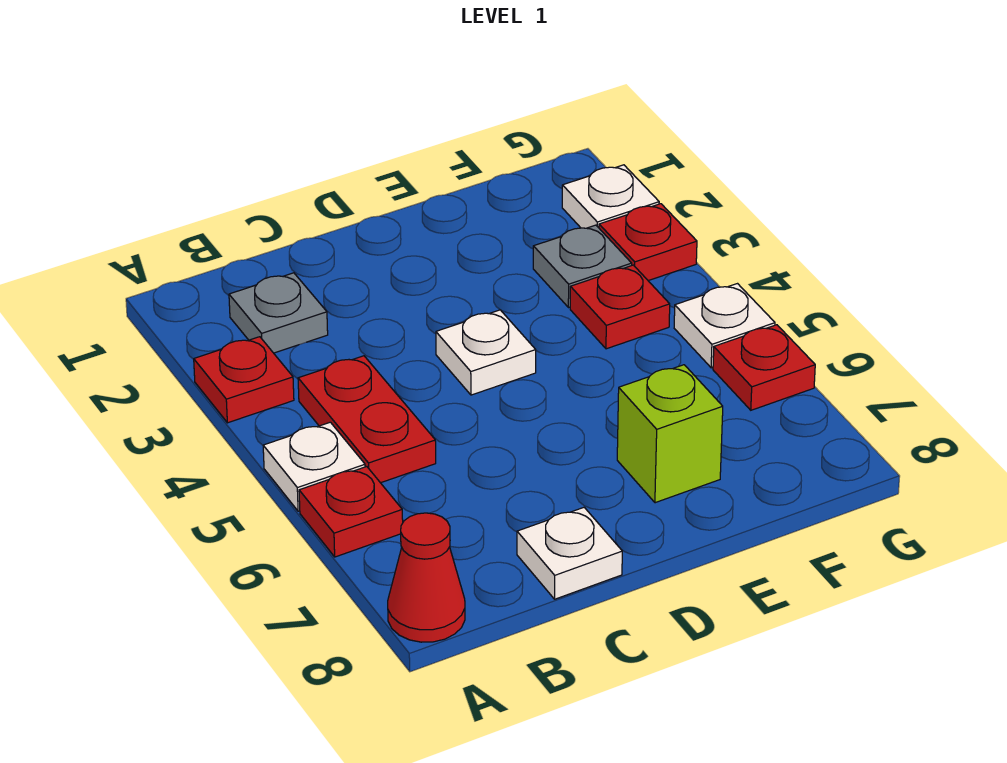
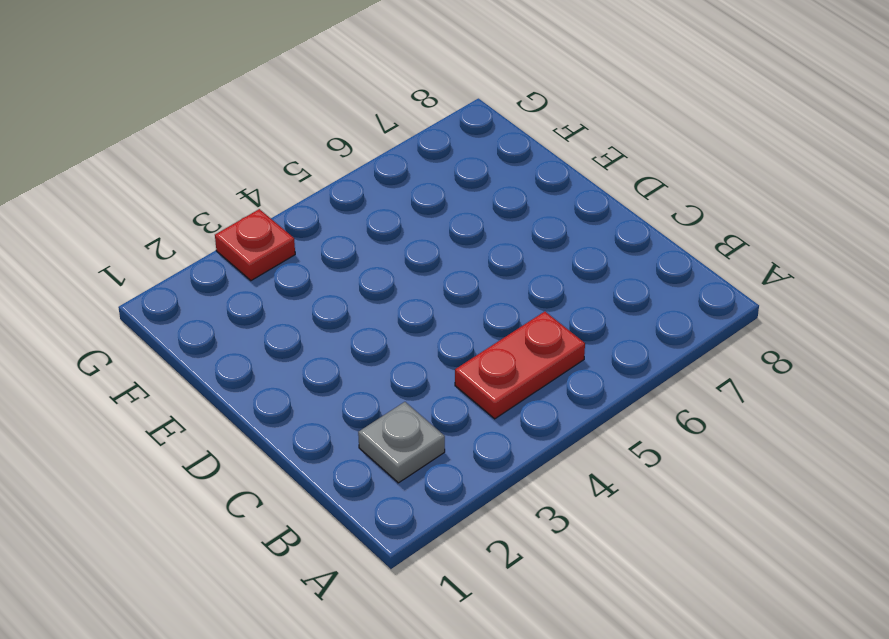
none -> red 1x1 plate [194,337,294,423]
none -> white 1x1 plate [263,422,365,511]
none -> red 1x1 plate [299,467,403,557]

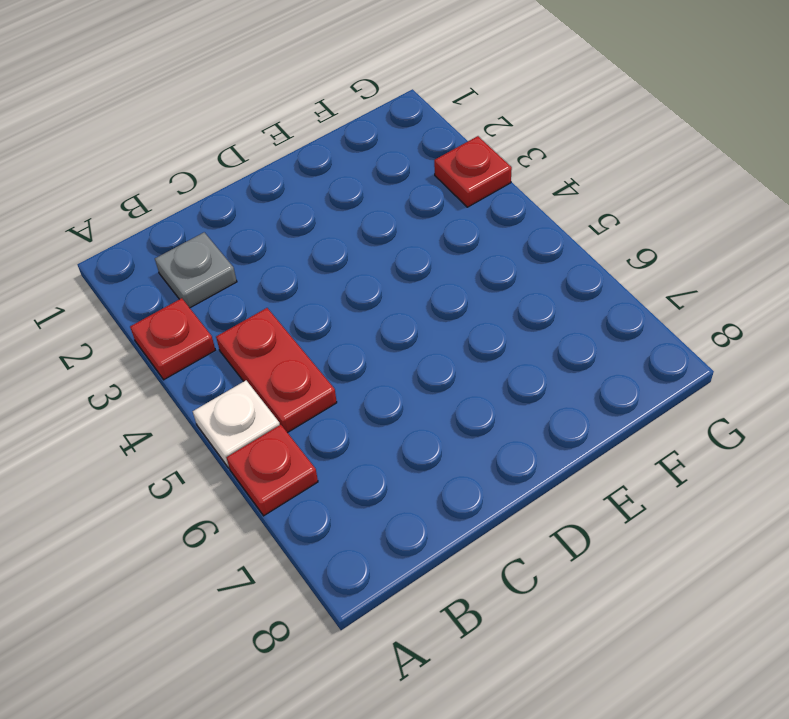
none -> red 1x1 cone [388,513,465,642]
none -> white 1x1 plate [517,507,622,599]
none -> white 1x1 plate [436,310,536,395]

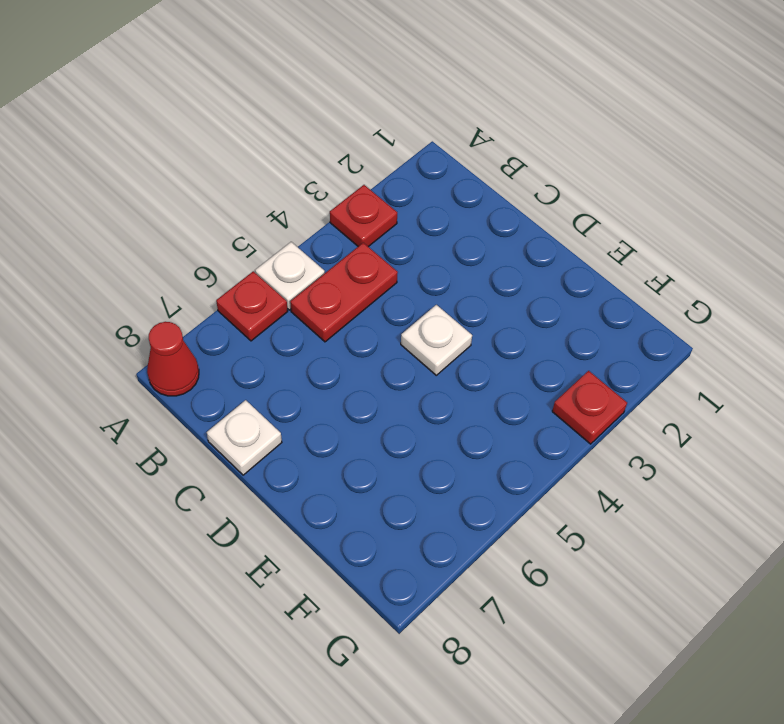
none -> grey 1x1 plate [229,273,328,353]
none -> lime 1x1 brick [617,365,723,503]
none -> grey 1x1 plate [533,225,632,308]

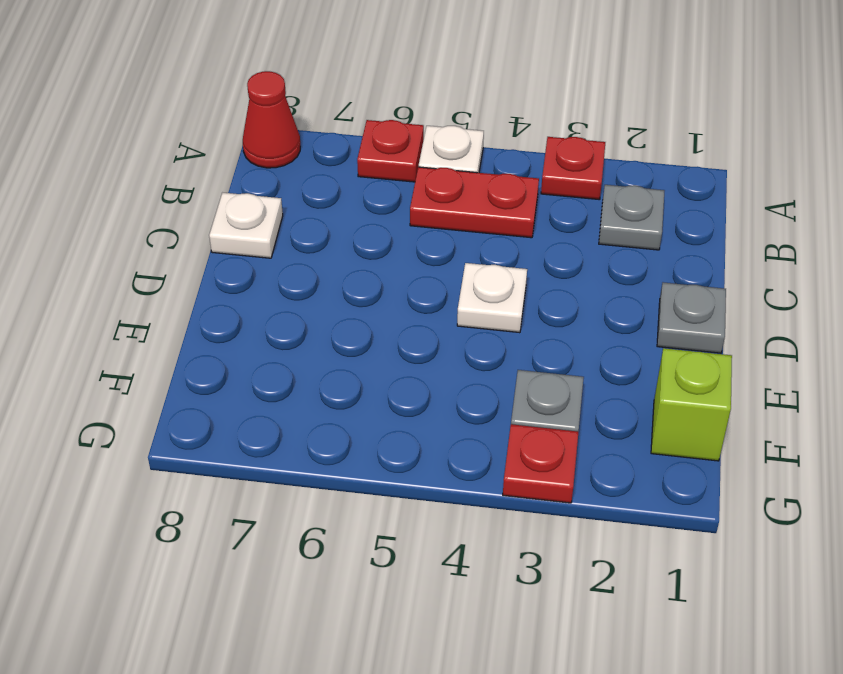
grey 1x1 plate [657,282,726,353] -> none
lime 1x1 brick [651,348,732,461] -> lime 1x1 brick moved to [617,365,723,503]
none -> red 1x1 plate [570,265,670,349]
none -> white 1x1 plate [562,165,659,228]
none -> white 1x1 plate [674,284,775,368]

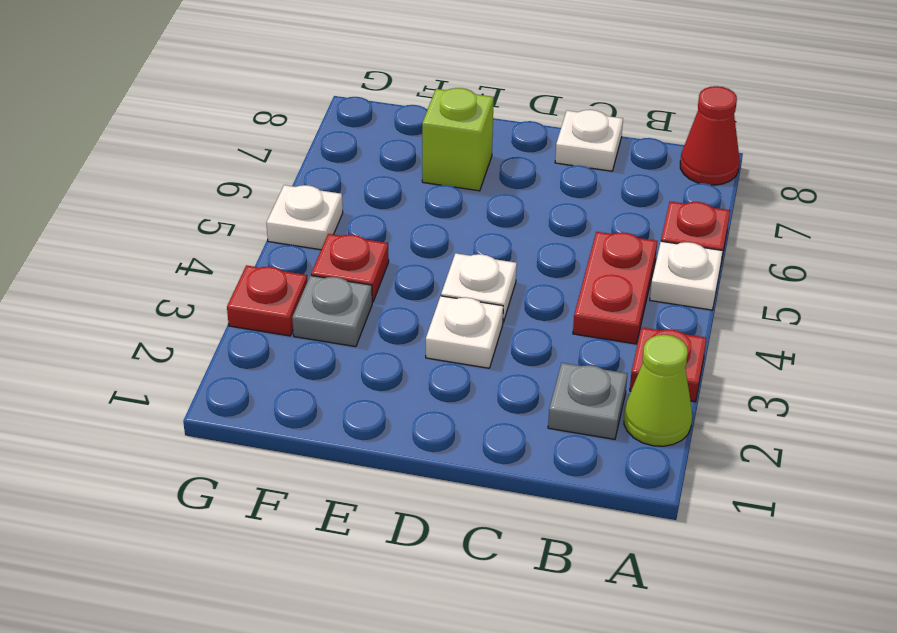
lime 1x1 cone [624,335,692,446] -> none
white 1x1 plate [426,296,503,368] -> white 1x1 plate moved to [562,165,659,228]
none -> red 1x1 plate [713,325,815,410]

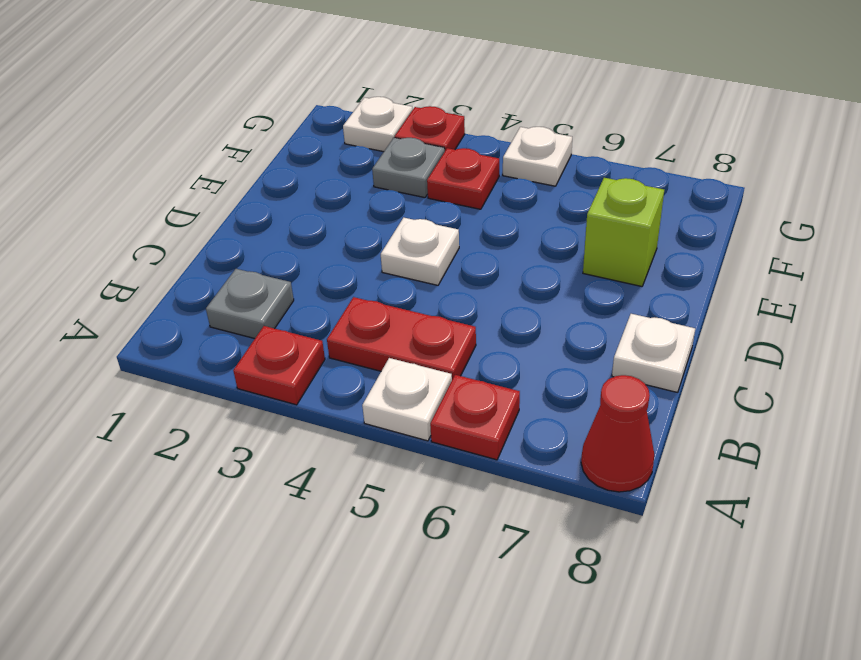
none -> red 1x1 plate [713,325,815,410]

